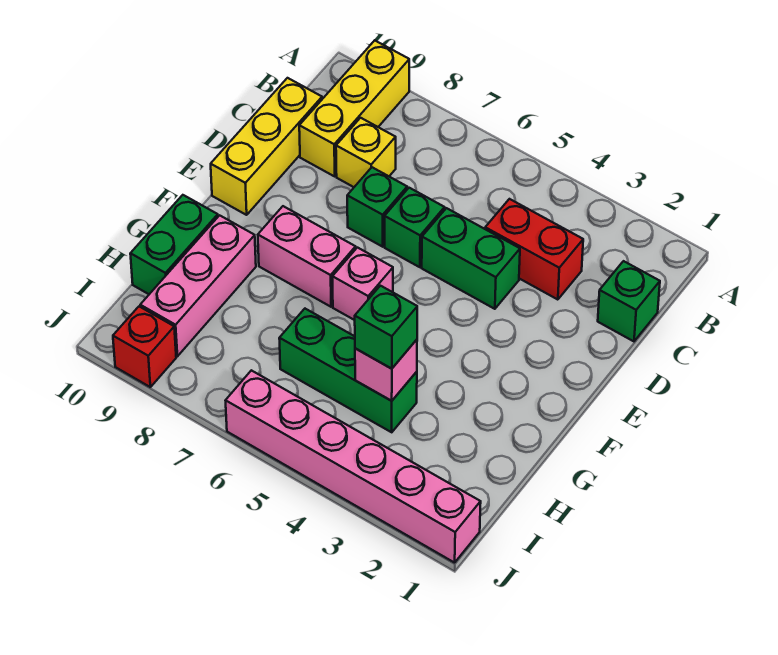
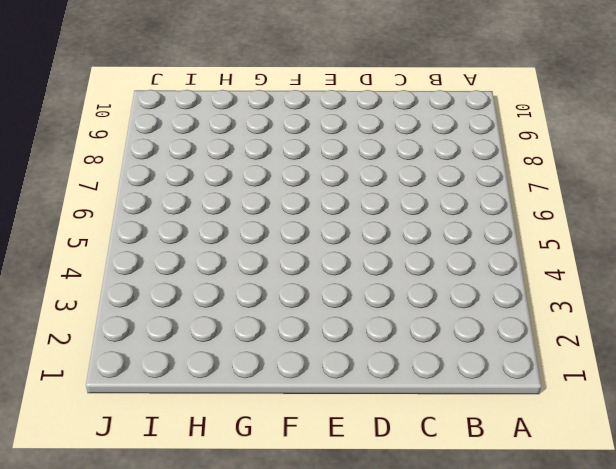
none -> yellow 1x3 brick [299,41,409,176]
none -> green 1x1 brick [598,261,660,341]
none -> red 1x2 brick [485,199,583,300]

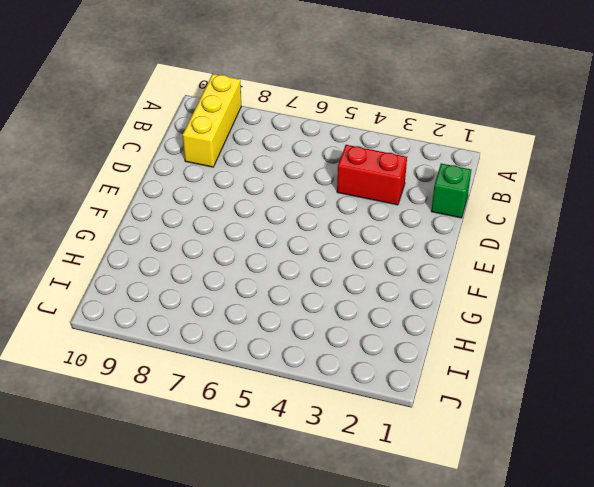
none -> yellow 1x1 brick [336,118,396,187]
none -> yellow 1x3 brick [211,78,322,215]
none -> green 1x2 brick [422,208,520,309]

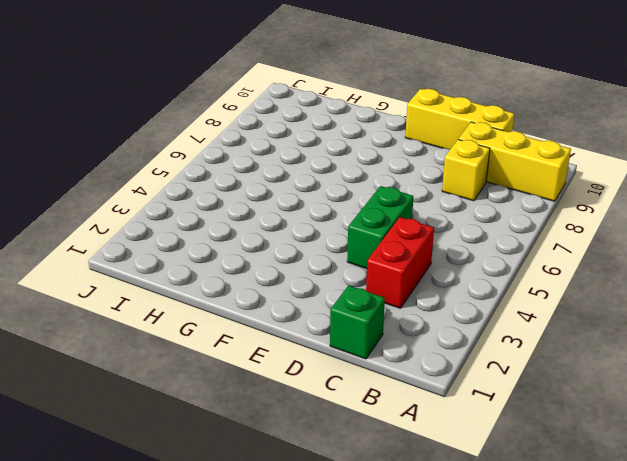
none -> green 1x1 brick [385,188,445,267]
none -> green 1x1 brick [347,167,407,247]
none -> pink 1x1 brick [332,248,393,320]

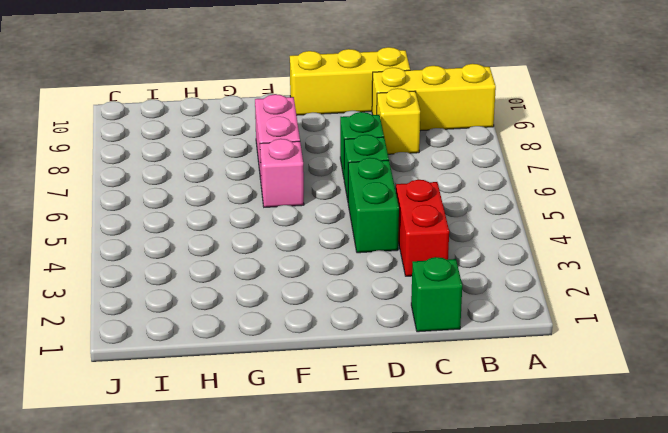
none -> pink 1x3 brick [140,215,256,356]
none -> green 1x2 brick [130,195,218,294]
none -> green 1x3 brick [279,309,417,432]

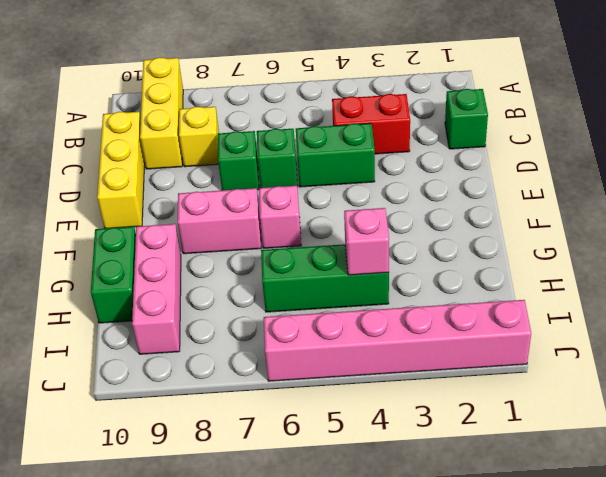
none -> red 1x1 brick [113,306,176,387]
none -> green 1x1 brick [355,286,417,369]

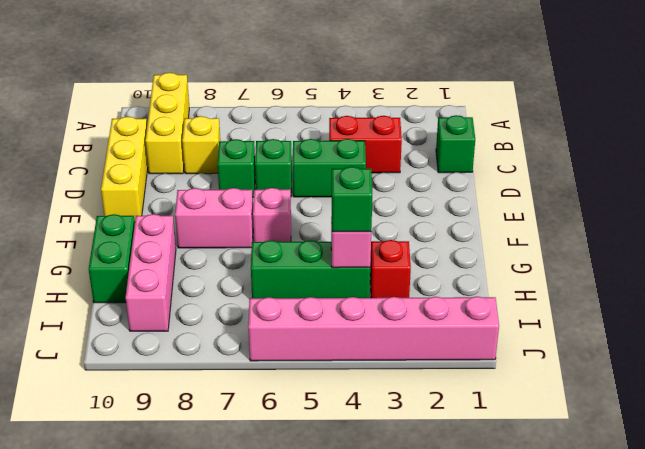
red 1x1 brick [370,240,411,298] -> red 1x1 brick moved to [113,306,176,387]

